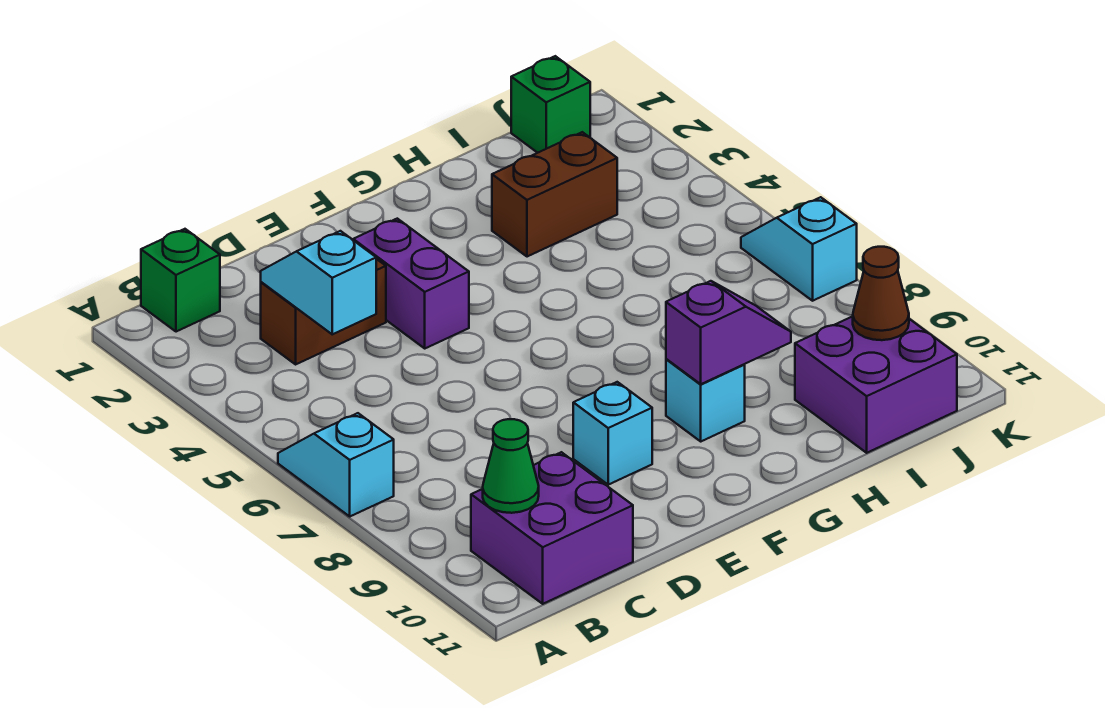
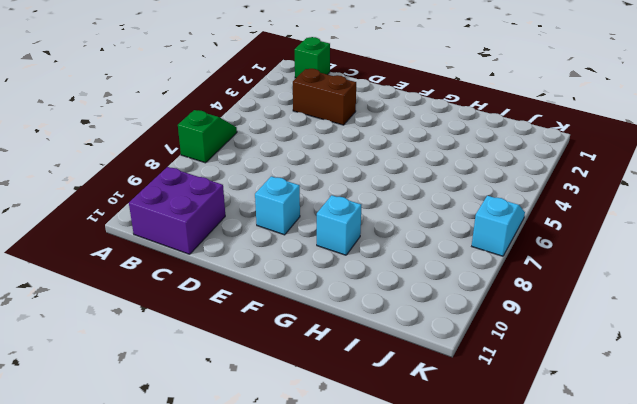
green 1x2 slope [178,110,237,163] -> cyan 1x2 slope [278,413,394,516]
none -> purple 1x2 brick [353,219,469,348]
none -> brown 1x2 brick [492,132,617,257]
none -> purple 2x2 brick [795,316,957,453]

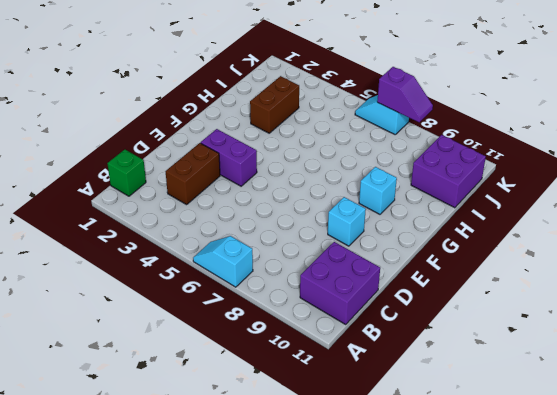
purple 1x2 slope [377,67,433,122] -> purple 1x2 slope turned to [666,281,791,384]
none -> green 1x1 brick [511,56,590,153]
none -> green 1x1 cone [483,419,539,513]
none -> cyan 1x2 slope [261,231,376,334]

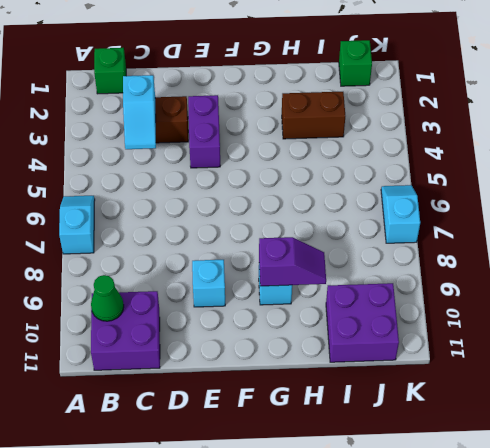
cyan 1x2 slope [123,75,156,149] -> cyan 1x2 slope turned to [261,231,376,334]
none -> brown 1x1 cone [853,247,909,340]

